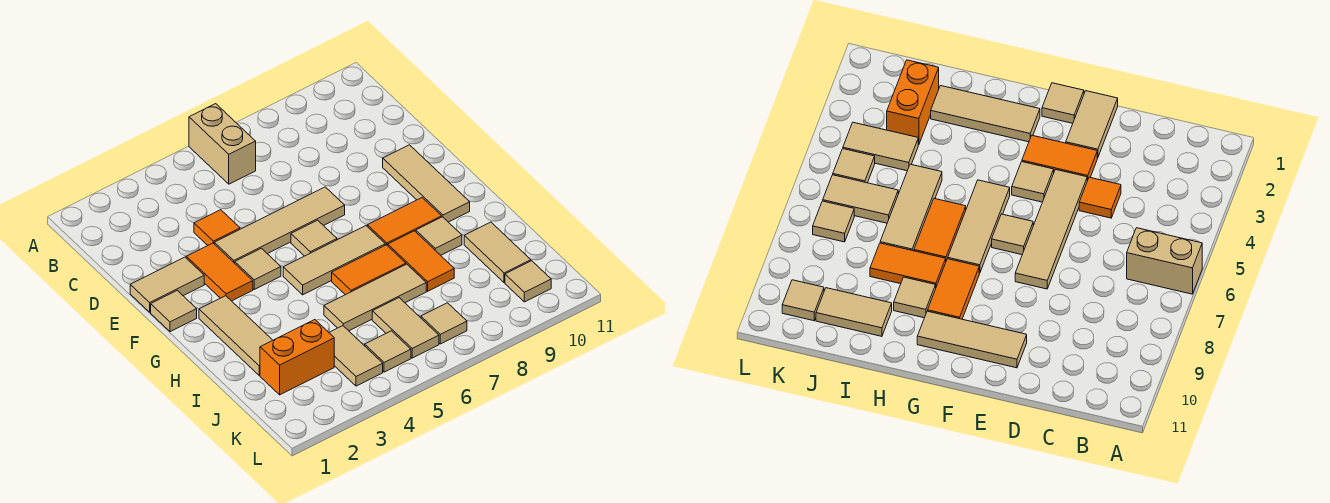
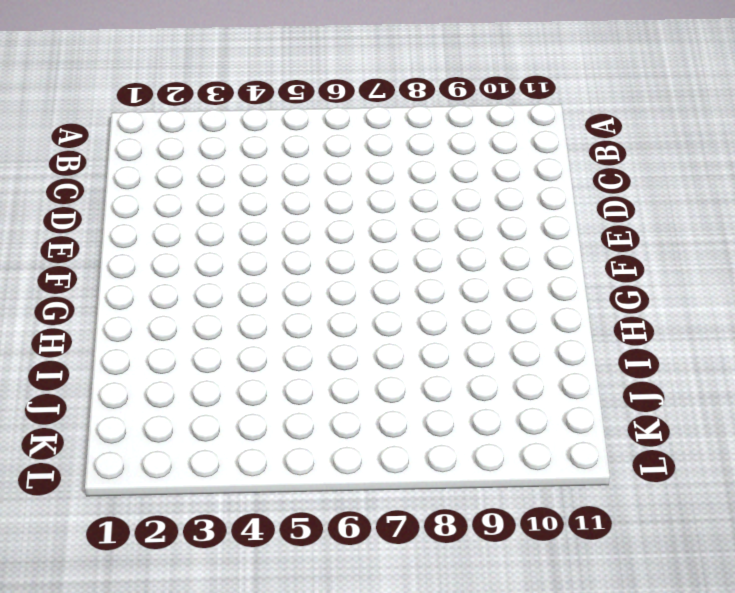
none -> tan 1x2 brick [189,104,256,184]
none -> orange 1x1 tile [194,210,240,245]
none -> tan 1x2 tile [130,257,204,312]

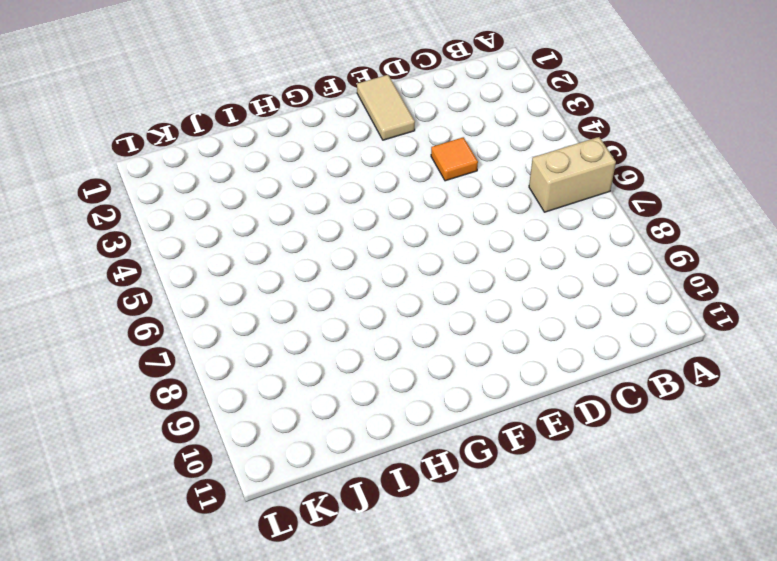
none -> orange 1x2 tile [186,243,253,301]
none -> tan 1x4 tile [214,187,345,263]
none -> tan 1x3 tile [383,145,470,222]

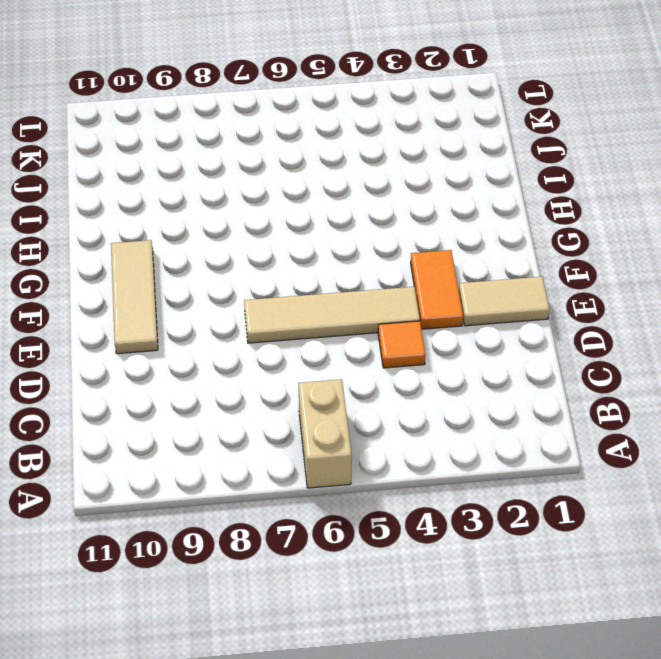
none -> tan 1x1 tile [151,290,197,332]
none -> tan 1x1 tile [235,248,281,289]
none -> tan 1x1 tile [291,220,337,256]

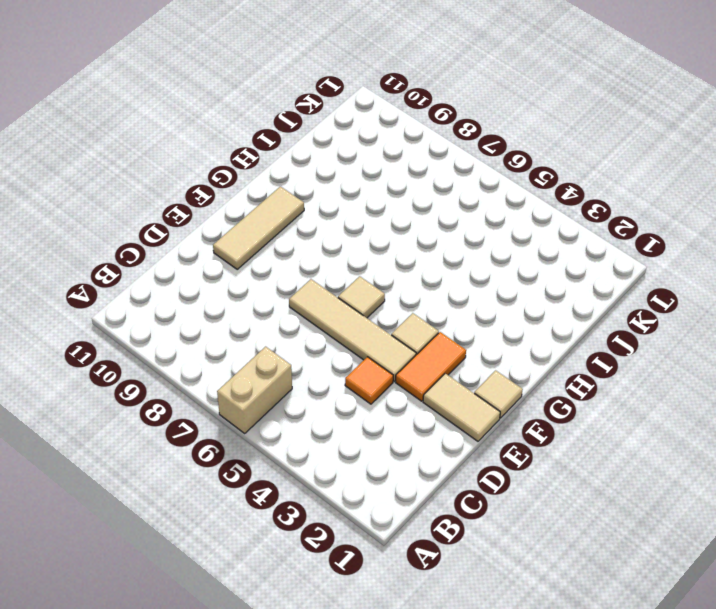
none -> tan 1x3 tile [199,296,273,375]
none -> tan 1x3 tile [283,226,385,295]
none -> orange 1x2 tile [367,198,442,246]

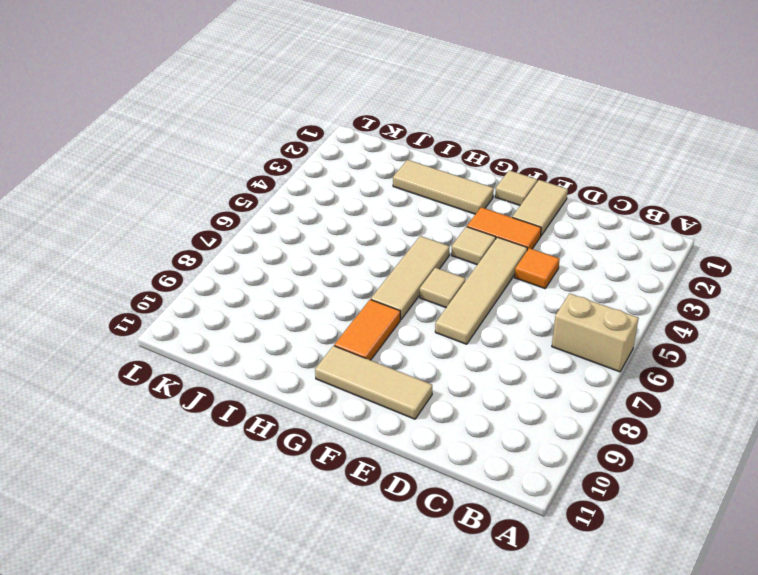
none -> orange 1x2 tile [332,245,406,295]
none -> orange 1x2 tile [388,231,454,291]
none -> tan 1x1 tile [416,217,462,255]

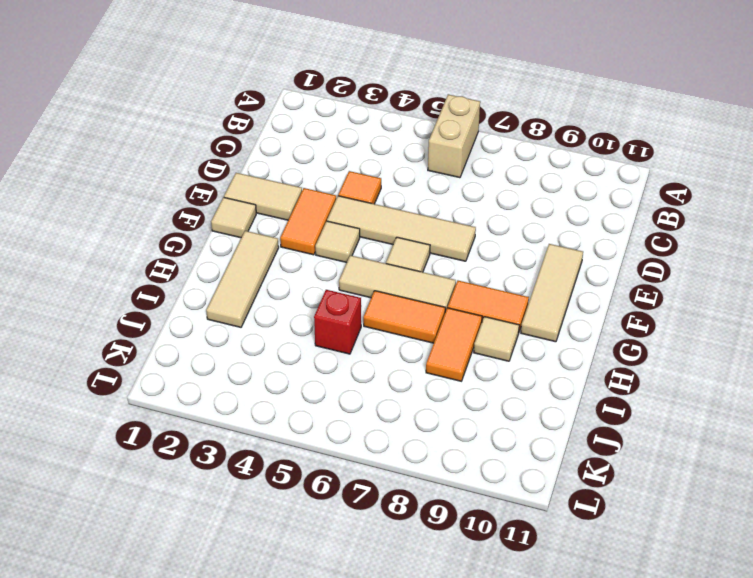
red 1x1 brick [314,290,361,354] -> tan 1x3 tile [324,264,426,331]
none -> tan 1x2 tile [464,222,531,283]
none -> orange 1x2 brick [260,320,334,395]
none -> tan 1x2 tile [329,326,383,386]

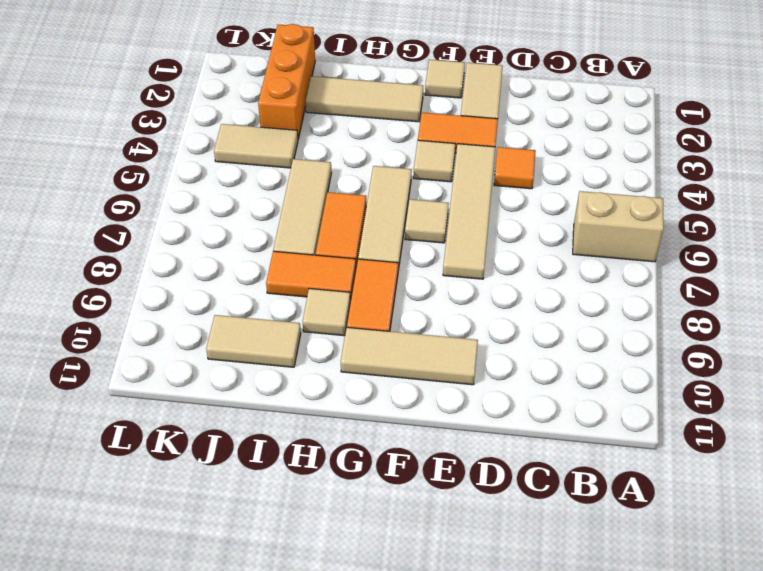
orange 1x3 brick [258,24,315,139] -> orange 1x2 brick [260,320,334,395]
none -> tan 1x2 tile [372,298,439,358]
none -> tan 1x1 tile [365,331,411,372]
none -> tan 1x1 tile [421,303,467,344]

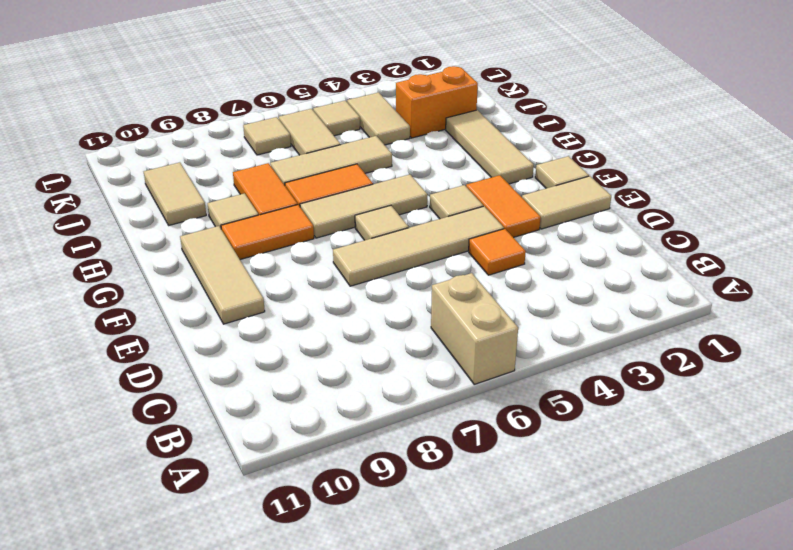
none -> tan 1x1 tile [505,261,551,302]

